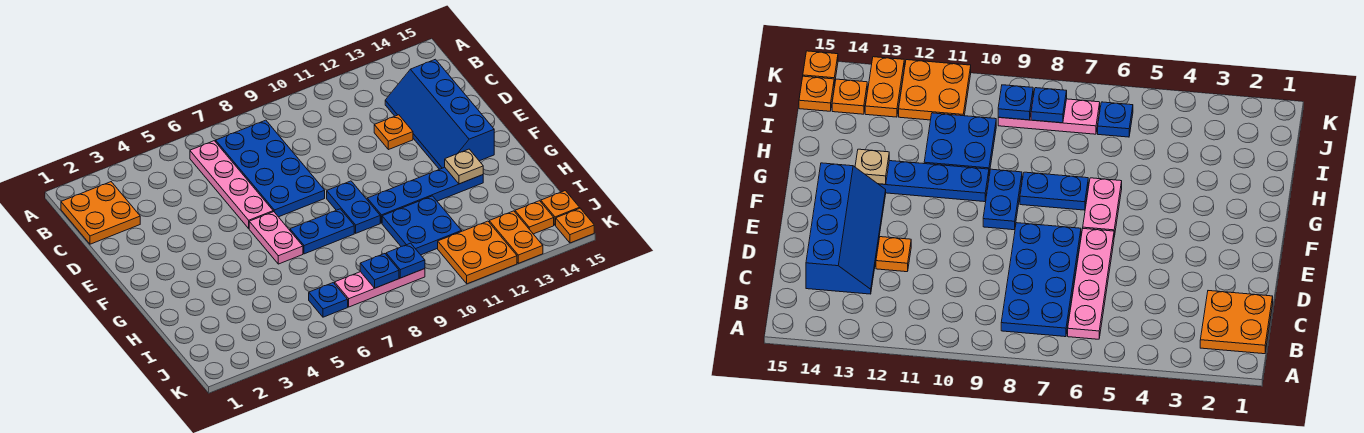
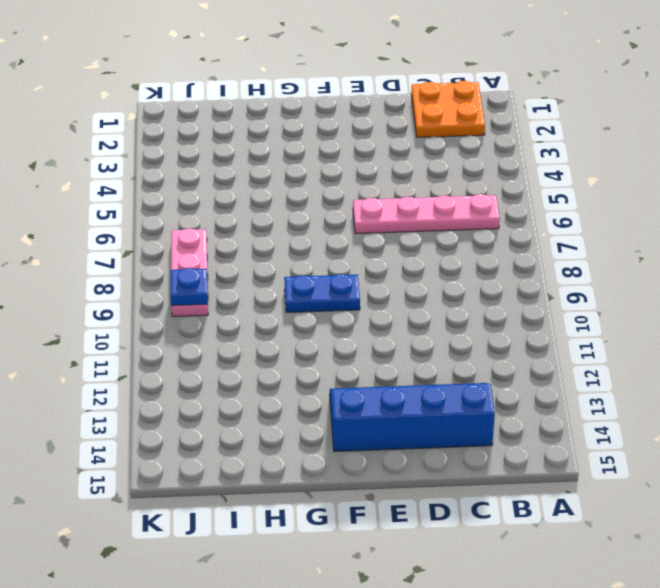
none -> blue 2x4 plate [216,120,325,217]
none -> orange 1x1 plate [374,115,413,150]
none -> pink 1x2 plate [249,212,303,264]

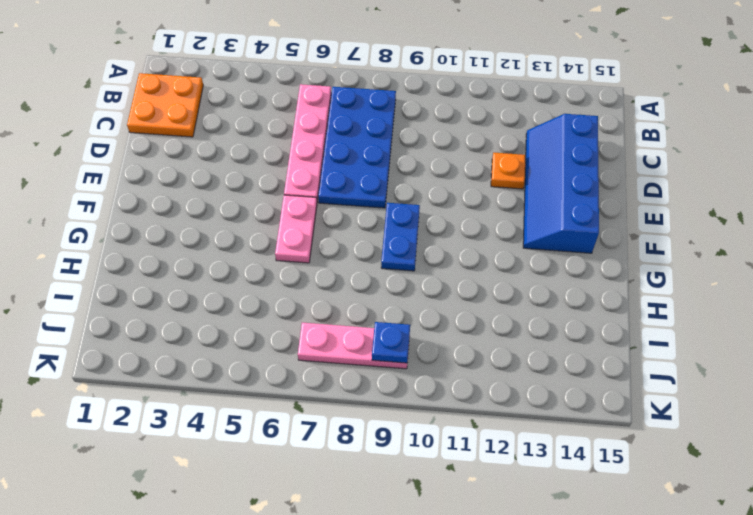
none -> blue 1x2 plate [290,209,354,254]
none -> blue 1x4 plate [367,167,483,223]
none -> blue 2x2 plate [382,196,462,255]

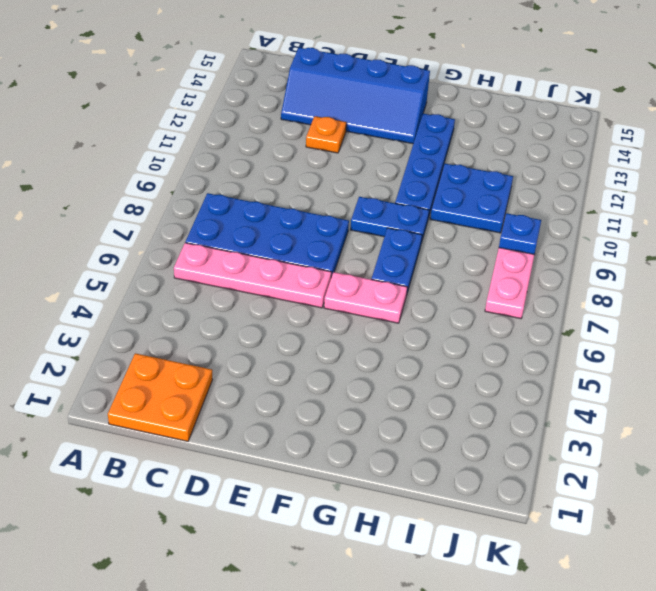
none -> blue 1x1 plate [309,283,348,317]
none -> orange 2x2 plate [438,221,517,284]
none -> orange 1x2 plate [489,211,543,263]

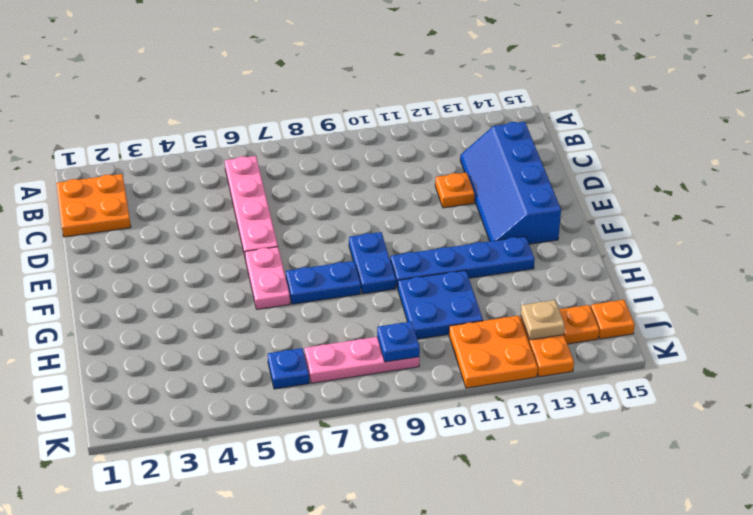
tan 1x1 plate [521,300,565,340] -> tan 1x1 plate moved to [445,149,483,184]
none -> blue 2x4 plate [216,120,325,217]
none -> orange 1x1 plate [556,208,594,243]
none -> blue 1x1 plate [360,254,399,288]

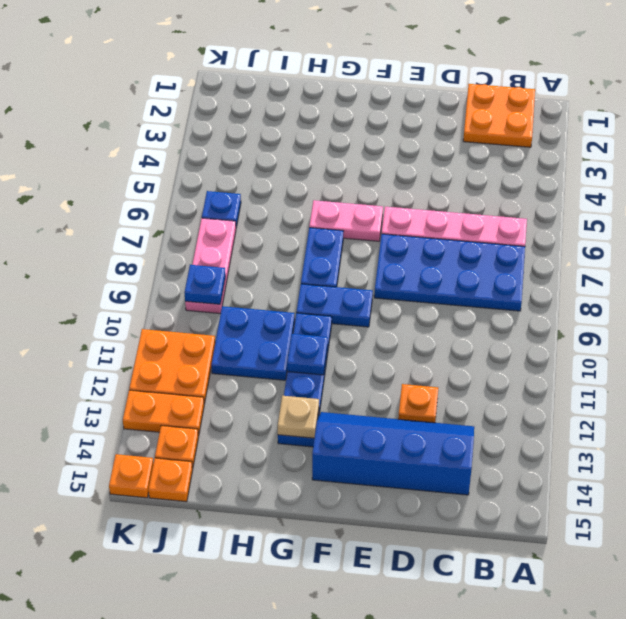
blue 1x1 plate [287,334,328,375] -> blue 1x1 plate moved to [360,254,399,288]

